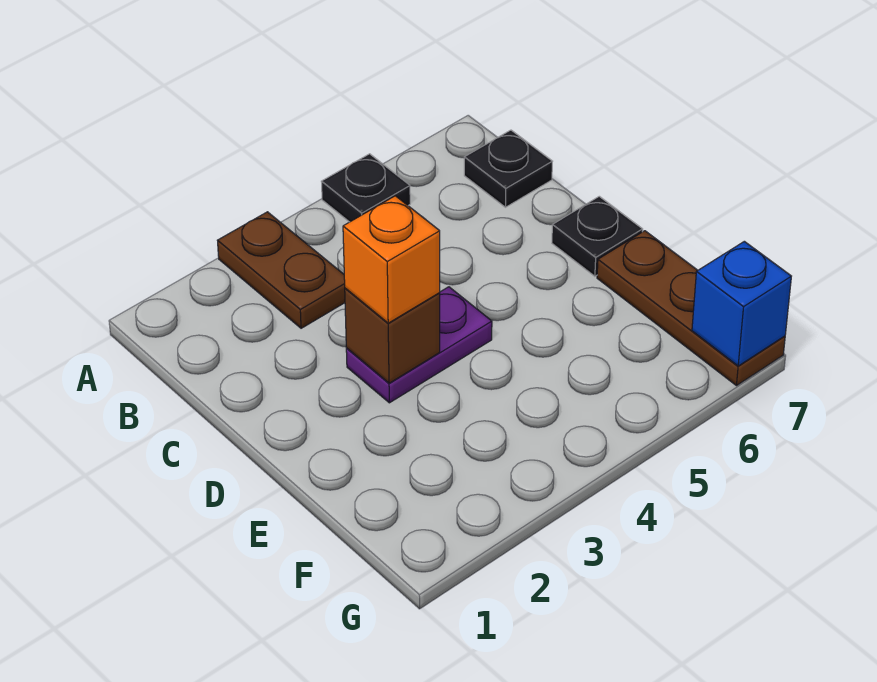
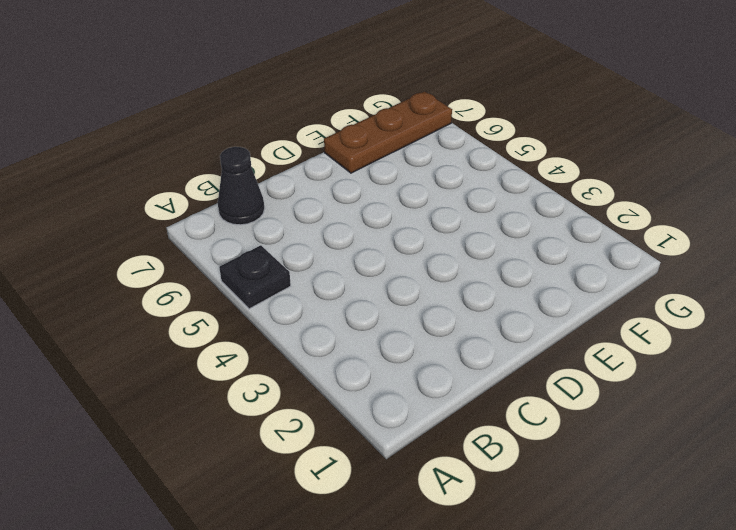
black 1x1 cone [218,147,265,225] -> black 1x1 plate [464,130,553,207]
none -> brown 1x2 plate [218,212,345,328]
none -> purple 1x2 plate [346,287,492,403]

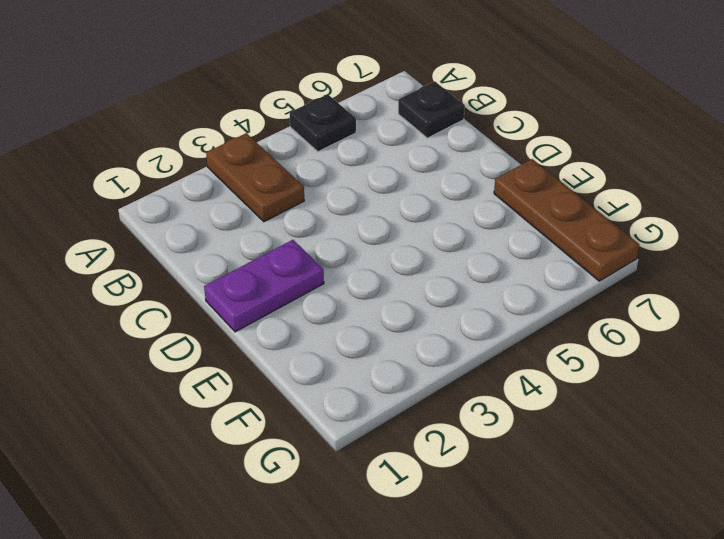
purple 1x2 plate [204,240,324,332] -> purple 1x2 plate moved to [346,287,492,403]
none -> black 1x1 plate [552,196,643,276]
none -> brown 1x1 brick [345,288,440,383]

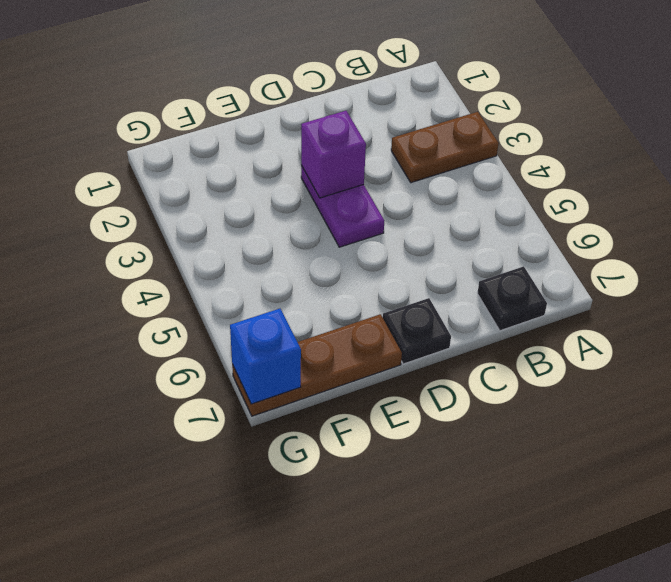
purple 1x1 brick [301,111,366,198] -> brown 1x1 brick [345,288,440,383]
none -> black 1x1 plate [321,154,410,222]
none -> orange 1x1 brick [343,196,440,323]

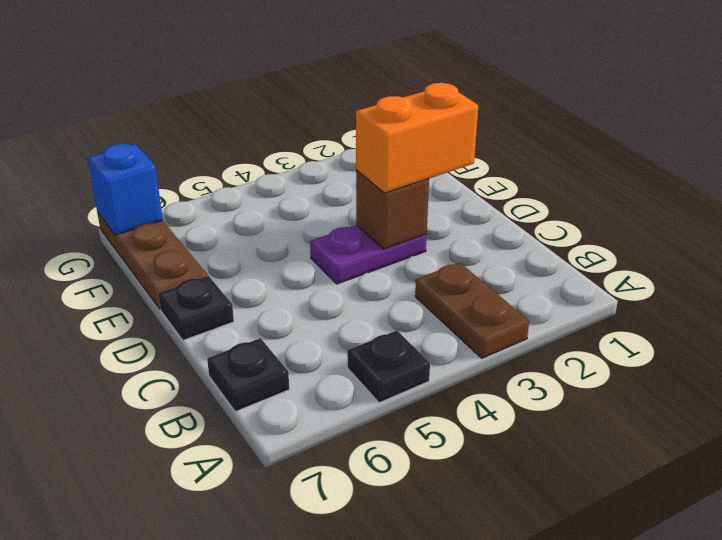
orange 1x2 brick [356,83,478,193] -> orange 1x1 brick [343,196,440,323]

